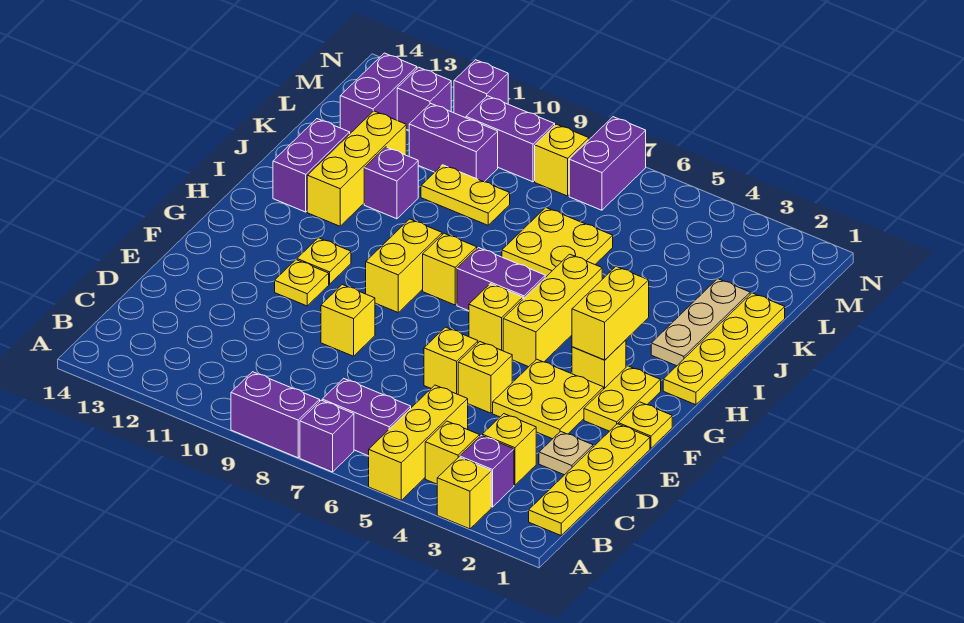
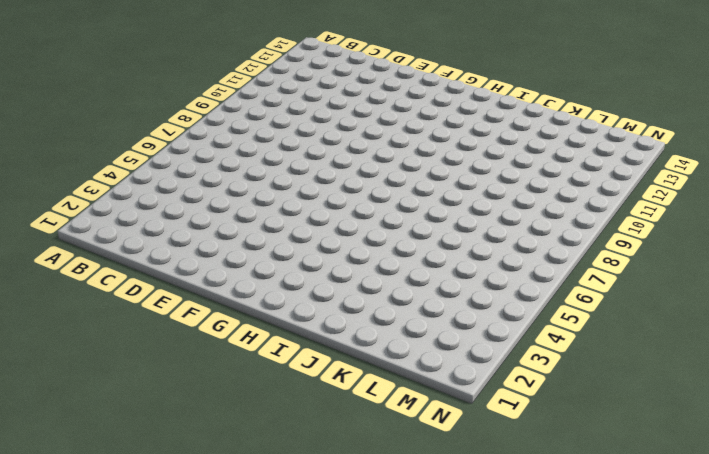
none -> yellow 1x1 brick [437,457,491,529]
none -> yellow 1x3 brick [369,385,468,500]
none -> purple 1x1 brick [300,400,354,472]
none -> purple 1x2 brick [231,372,320,458]

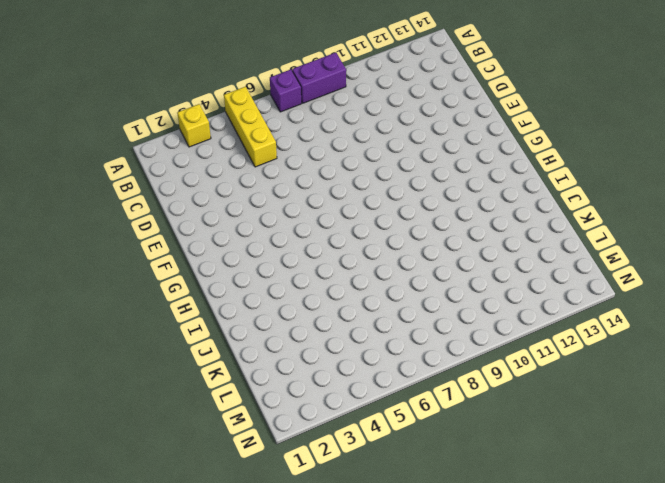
none -> yellow 1x4 plate [529,424,650,535]
none -> purple 1x1 brick [460,435,514,507]
none -> yellow 1x1 brick [425,421,480,484]
none -> purple 1x2 brick [322,378,411,456]

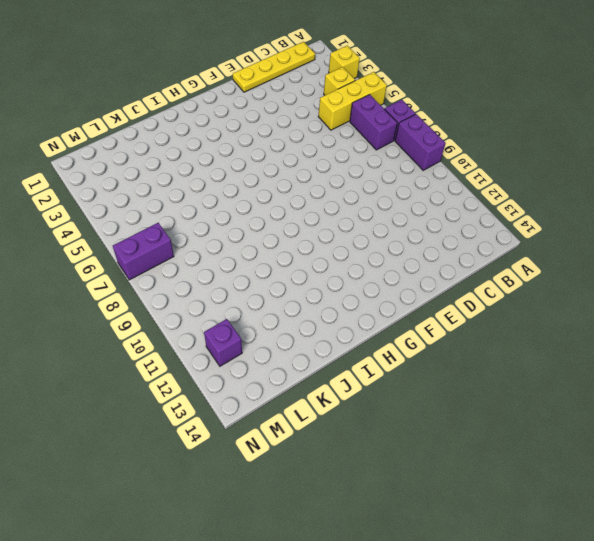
none -> purple 1x1 brick [460,435,514,507]
none -> yellow 1x1 brick [482,414,536,485]
none -> tan 1x1 plate [539,431,593,475]
none -> yellow 2x2 plate [493,359,604,439]

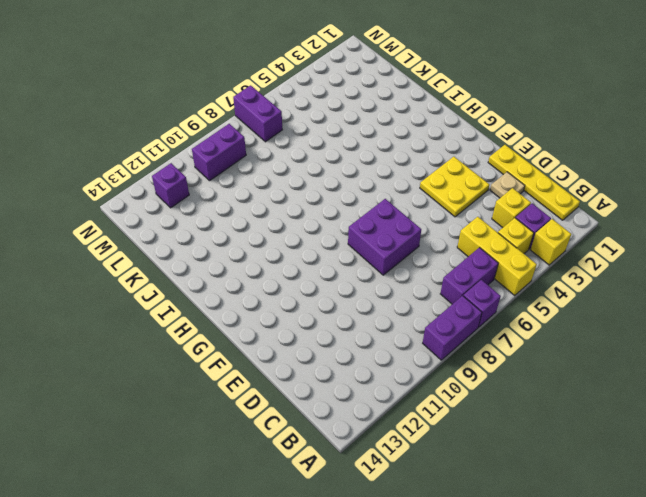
purple 2x2 brick [348,199,421,275] -> none
none -> yellow 1x1 brick [458,342,512,413]
none -> yellow 1x1 brick [424,327,478,394]
none -> yellow 1x1 brick [321,285,375,356]
none -> yellow 1x1 plate [618,402,672,448]

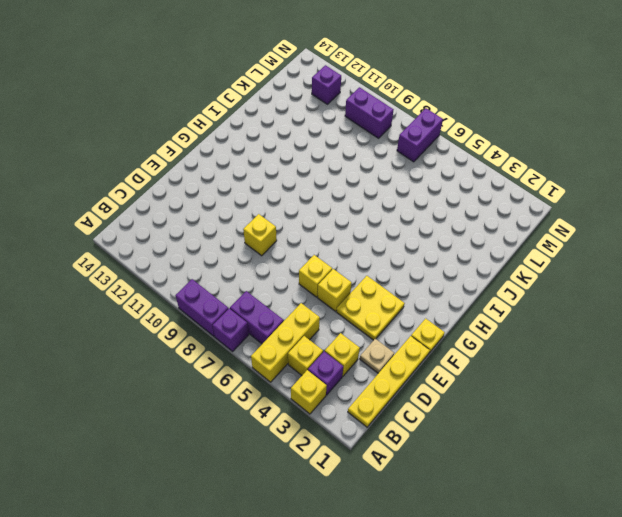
none -> yellow 1x2 plate [584,366,661,431]
none -> yellow 1x1 plate [275,260,329,306]
none -> yellow 1x1 brick [572,340,626,389]
none -> yellow 1x3 brick [503,254,602,367]

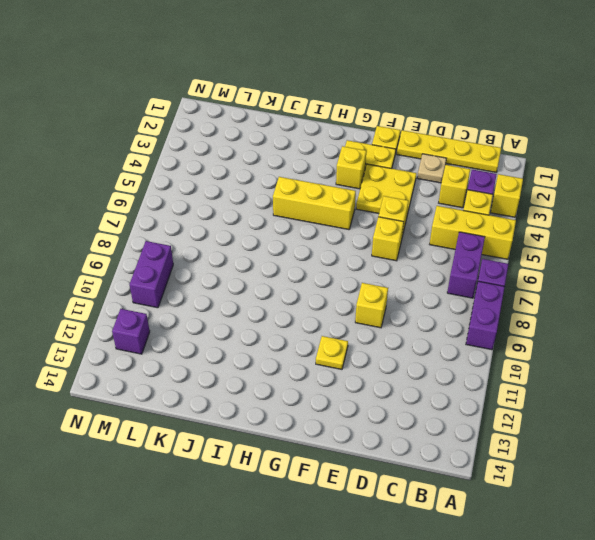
none -> yellow 1x1 brick [469,284,523,351]
none -> yellow 1x2 brick [366,219,442,312]
none -> yellow 1x1 plate [297,238,351,284]
none -> yellow 1x4 plate [663,293,785,405]

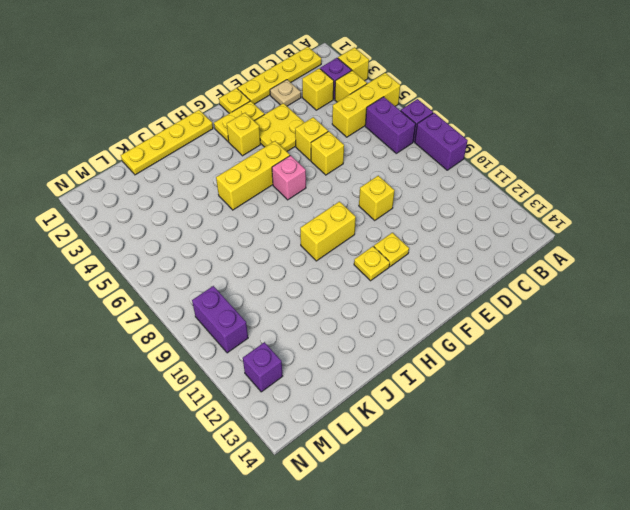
pink 1x1 brick [272,155,306,200] -> yellow 1x1 brick [469,284,523,351]
none -> purple 1x2 brick [457,248,545,311]
none -> yellow 1x1 brick [423,233,477,305]
none -> tan 1x3 plate [651,279,750,366]
none -> yellow 1x3 brick [307,111,406,226]

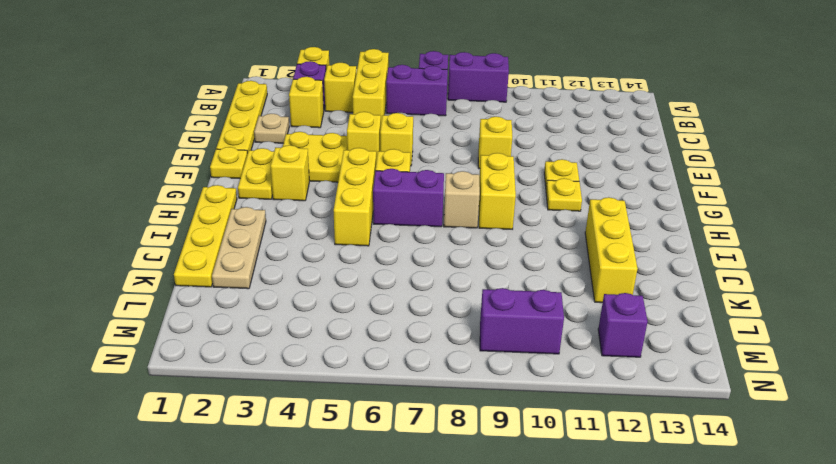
tan 1x1 brick [444,171,480,228] -> yellow 1x1 brick [423,233,477,305]
none -> purple 1x2 brick [273,119,350,212]
none -> yellow 2x2 plate [502,208,613,277]
none -> purple 1x1 brick [364,147,418,219]
none -> yellow 1x2 plate [421,165,510,225]

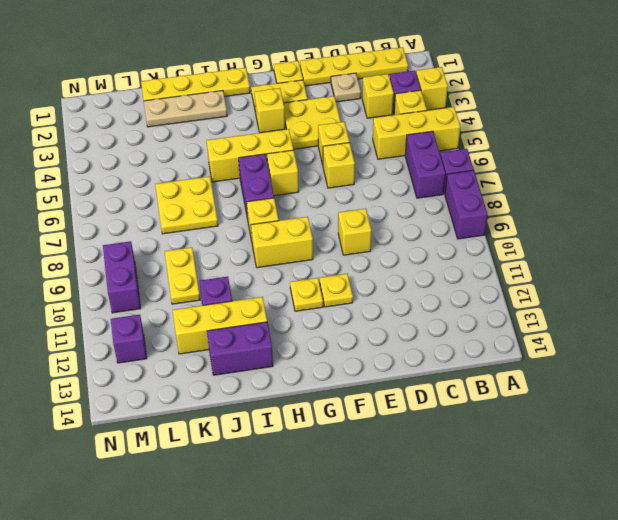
none -> purple 1x2 brick [409,103,498,182]
none -> purple 1x2 brick [340,53,417,133]
none -> purple 1x2 brick [569,117,646,210]
none -> yellow 1x1 brick [535,124,589,196]

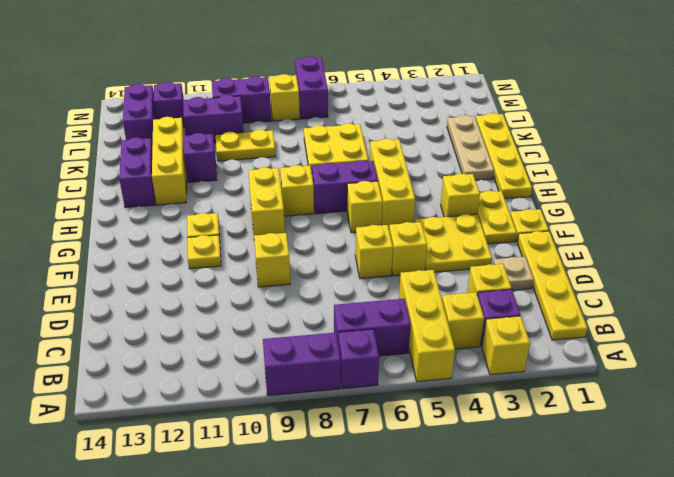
none -> purple 1x1 brick [454,60,508,118]
none -> yellow 1x2 brick [572,266,649,360]

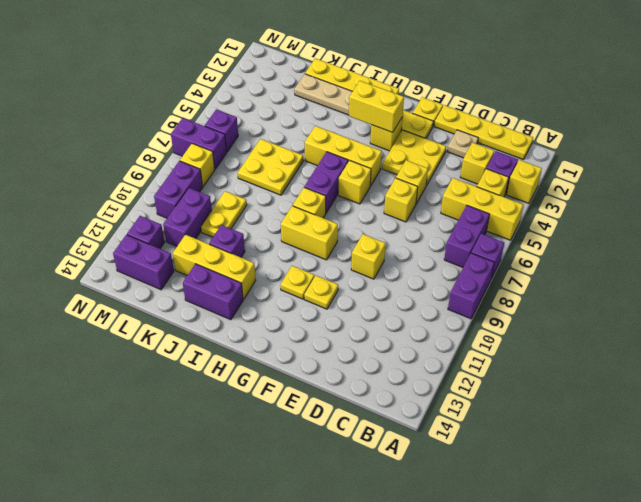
purple 1x1 brick [205,109,238,152] -> purple 1x1 brick moved to [454,60,508,118]

